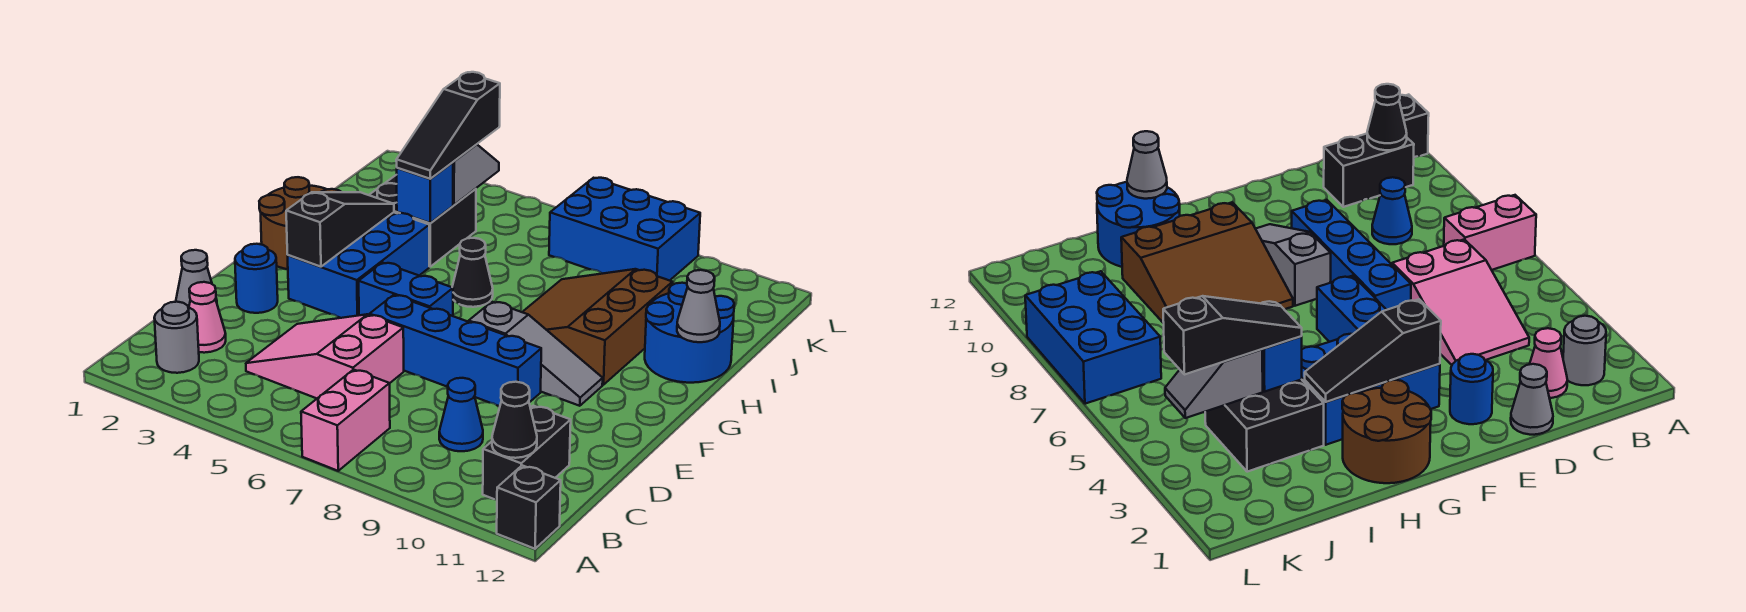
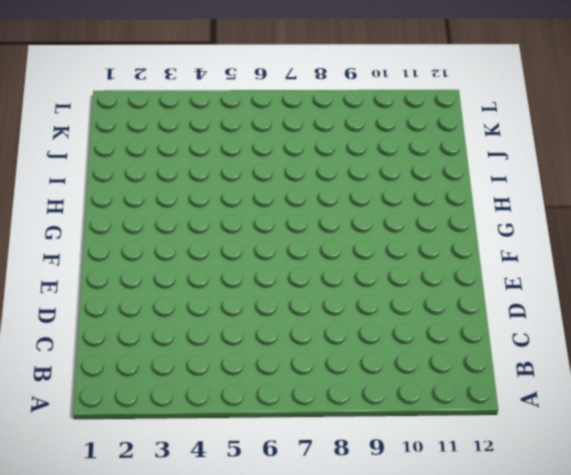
none -> pink 1x2 brick [301,370,390,471]
none -> black 1x1 brick [497,465,561,549]
none -> grey 1x1 round brick [154,302,199,373]

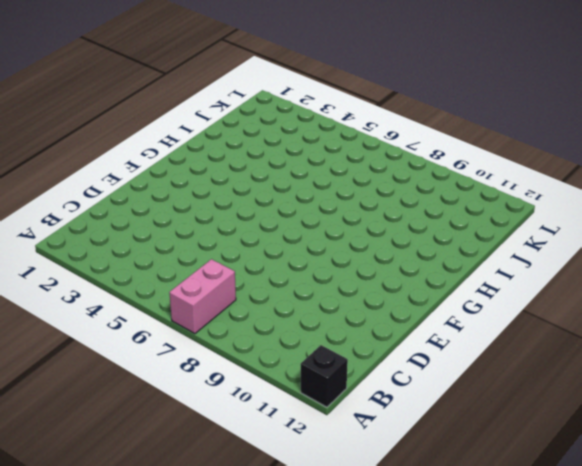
none -> grey 1x1 round brick [154,302,199,373]
none -> black 1x2 brick [483,406,571,500]
none -> pink 1x1 cone [189,282,226,353]

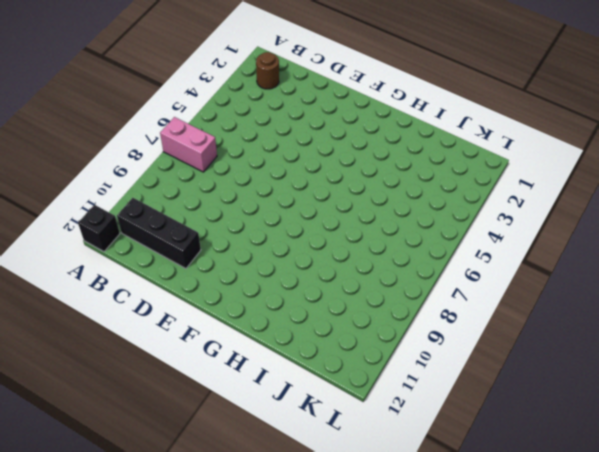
brown 1x1 round brick [256,52,279,89] -> grey 1x1 round brick [154,302,199,373]
black 1x3 brick [117,198,201,269] -> black 1x2 brick [483,406,571,500]
none -> pink 1x1 cone [189,282,226,353]
none -> pink 2x3 slope [246,314,404,398]
none -> blue 1x1 cone [439,378,483,451]

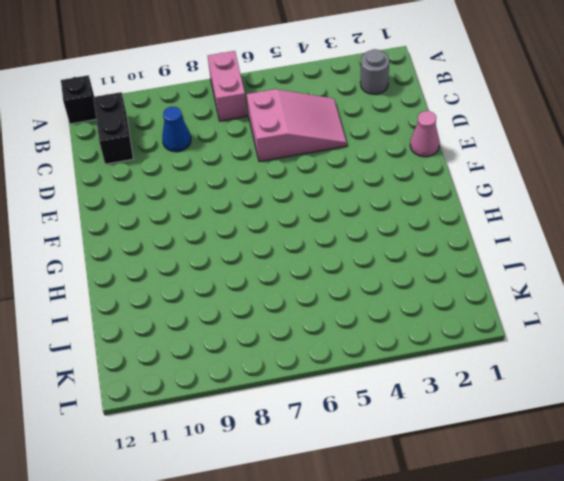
pink 1x1 cone [410,111,439,157] -> pink 1x1 cone moved to [189,282,226,353]
none -> grey 1x1 cone [176,250,217,307]
none -> blue 1x1 round brick [235,244,278,313]
none -> blue 1x4 brick [370,295,541,406]

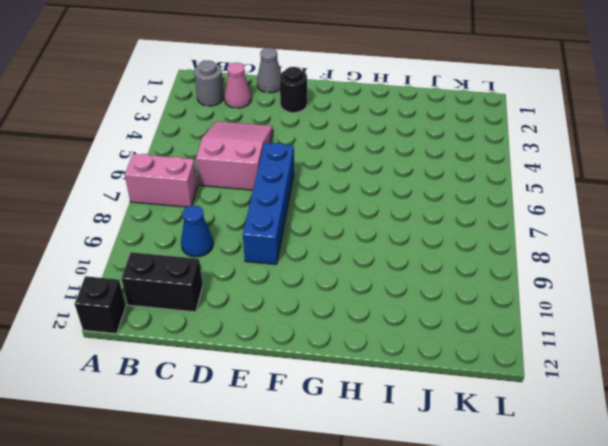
black 1x1 round brick [280,67,307,113] -> blue 1x1 round brick [235,244,278,313]
none -> blue 2x3 brick [287,212,429,318]
none -> blue 1x2 brick [359,263,453,316]
none -> grey 1x3 slope [469,302,603,406]

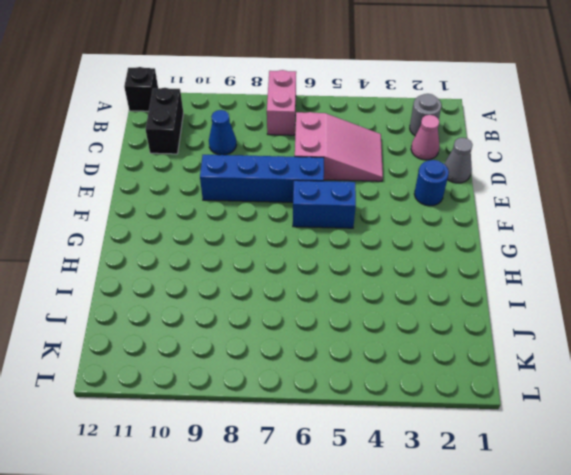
none -> blue 2x3 brick [287,212,429,318]
none -> grey 1x3 slope [469,302,603,406]
none -> brown 2x2 round brick [259,177,341,269]

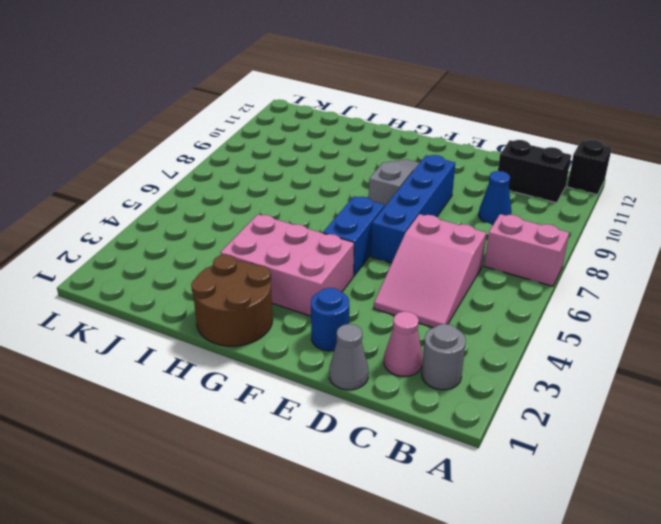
pink 2x3 brick [220,214,354,316] -> blue 2x3 brick [287,212,429,318]
none -> brown 3x3 slope [523,269,673,385]
none -> black 1x1 cone [452,238,493,307]
none -> blue 2x2 round brick [645,283,734,383]

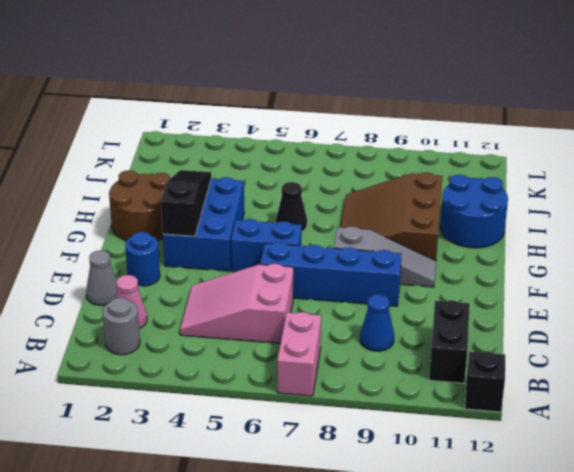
none -> black 2x2 brick [370,175,476,267]
none -> blue 2x3 brick [549,178,700,281]
none -> black 1x1 cone [492,382,537,458]

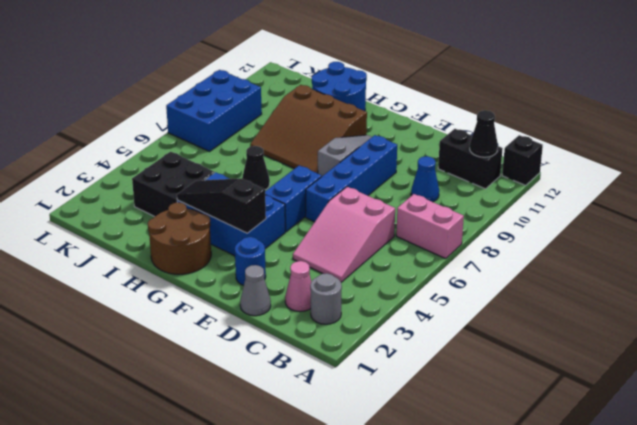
none -> grey 1x1 cone [677,270,720,342]
none -> blue 1x1 brick [397,162,453,223]
none -> grey 1x2 slope [453,144,499,205]

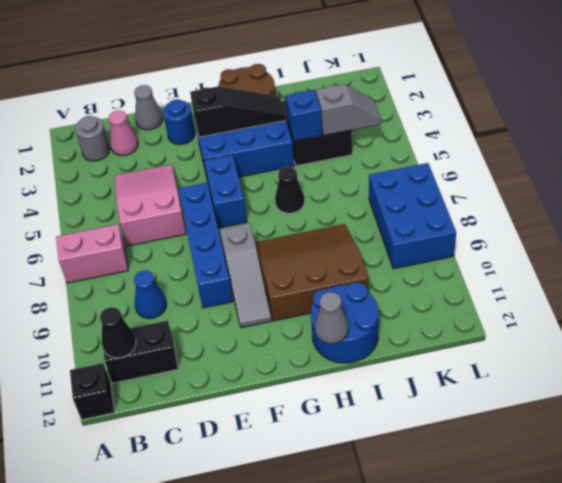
none -> black 1x3 slope [396,72,500,179]

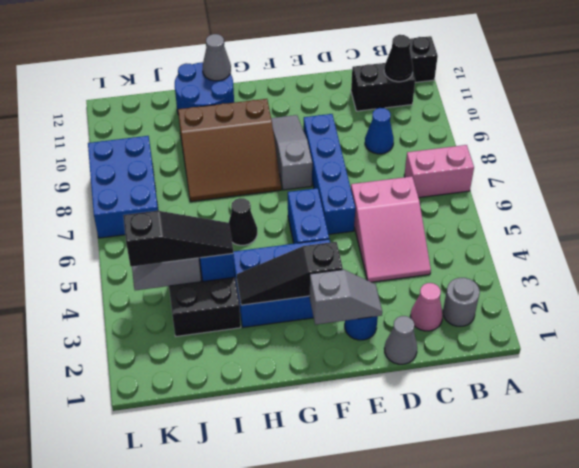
grey 1x2 slope [310,270,382,325] -> none
none -> brown 2x2 round brick [259,177,341,269]

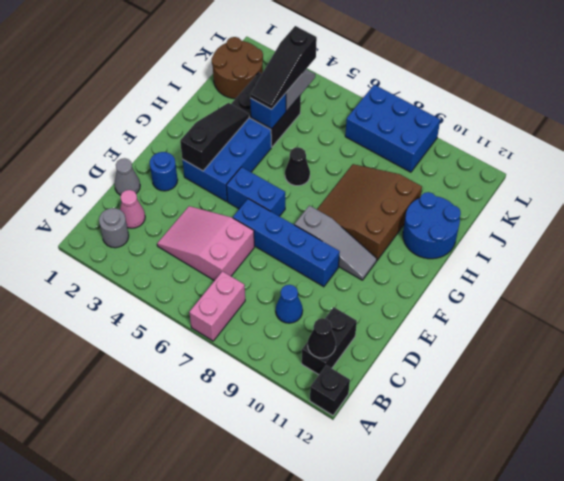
brown 2x2 round brick [212,37,263,99] -> brown 2x2 round brick moved to [259,177,341,269]
none -> grey 1x1 cone [677,270,720,342]

